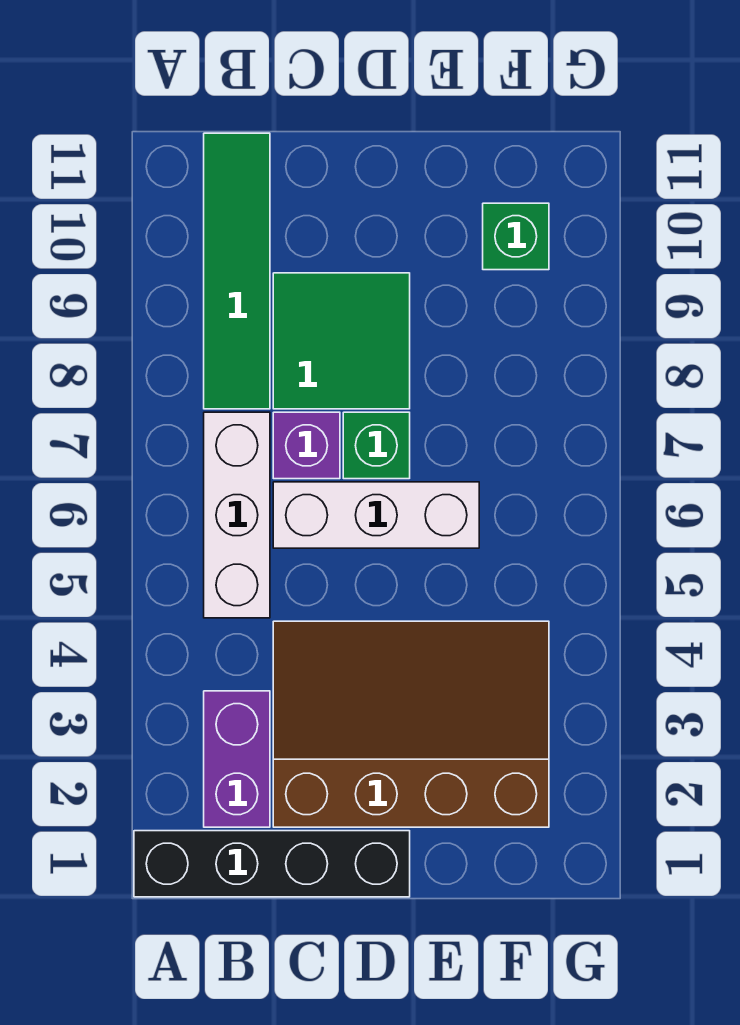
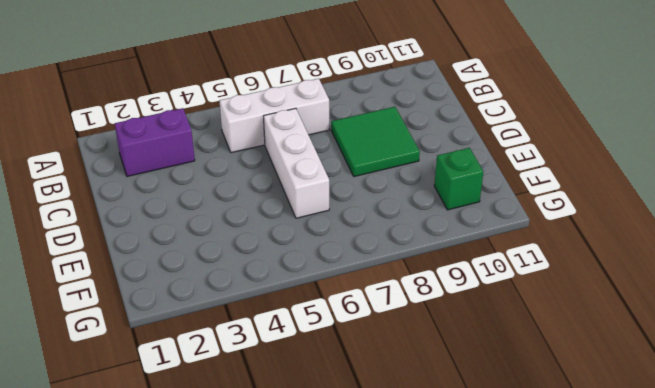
none -> black 1x4 brick [134,831,410,897]
none -> green 1x4 tile [204,133,270,409]

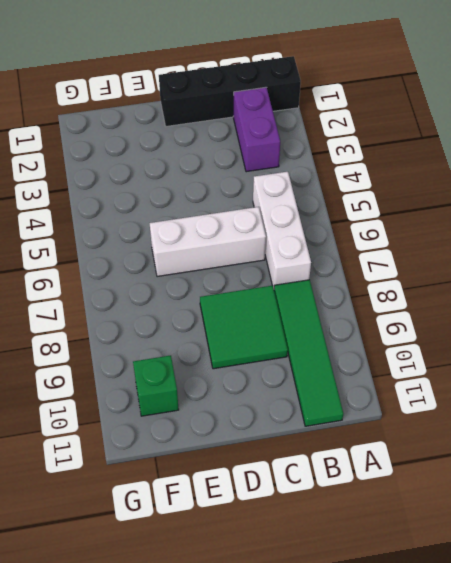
none -> brown 3x4 slope [273,621,549,827]
none -> purple 1x1 brick [273,412,340,479]

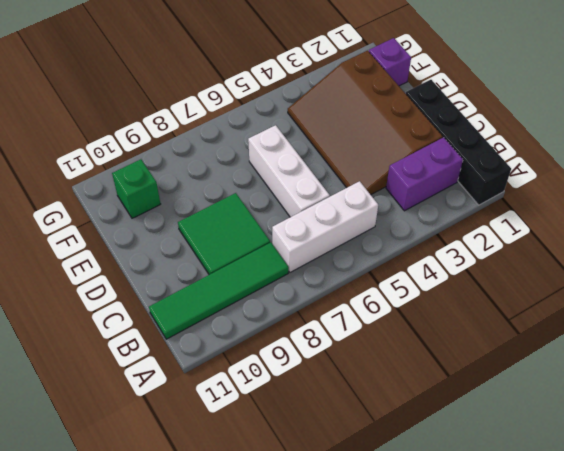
purple 1x1 brick [369,38,411,86] -> purple 1x1 brick moved to [273,412,340,479]
none -> green 1x1 brick [343,412,410,479]

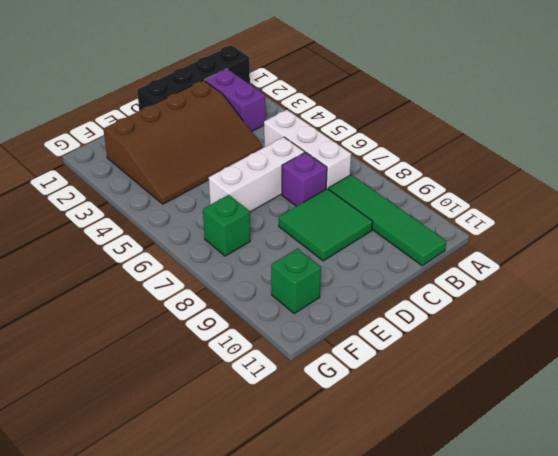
green 1x1 brick [203,195,250,256] -> green 1x1 brick moved to [343,412,410,479]

